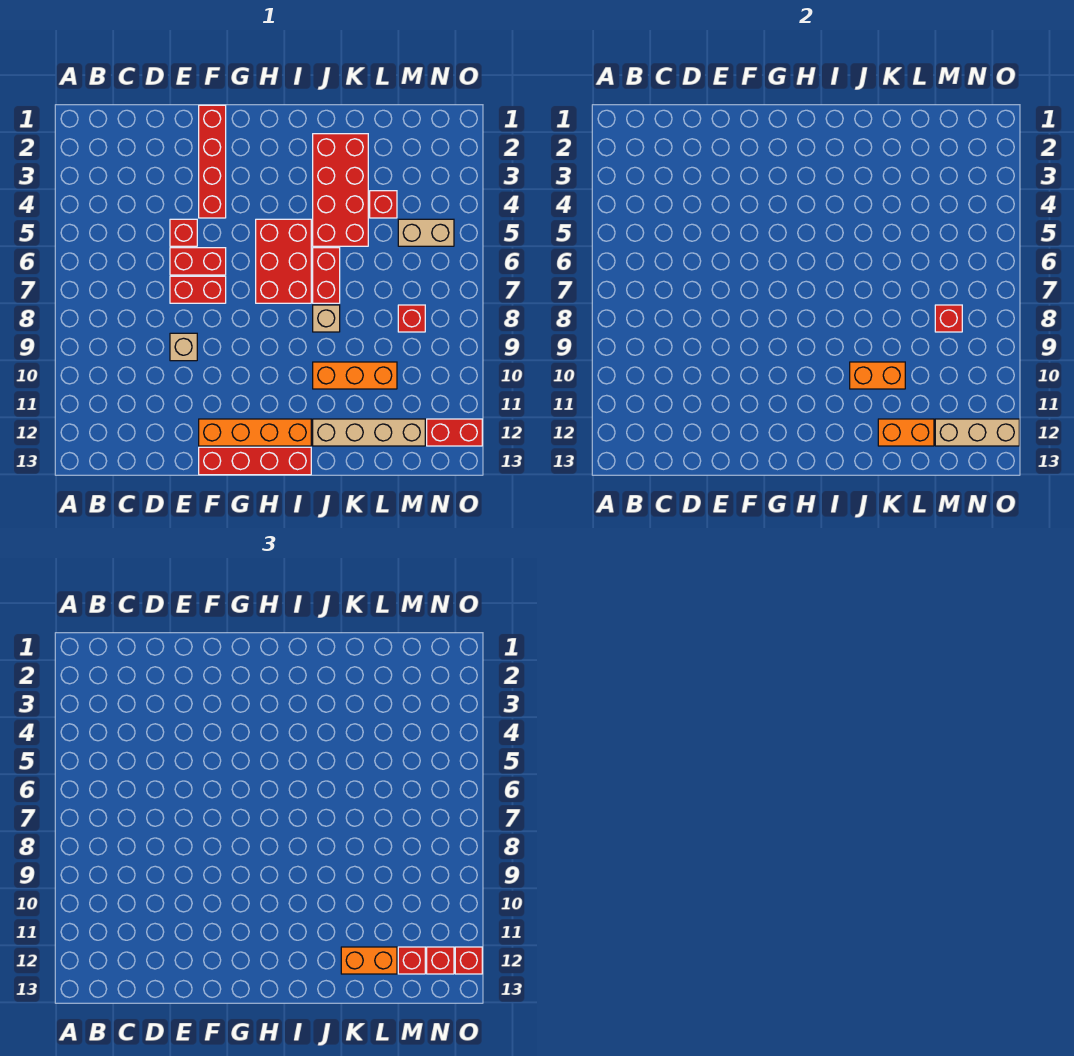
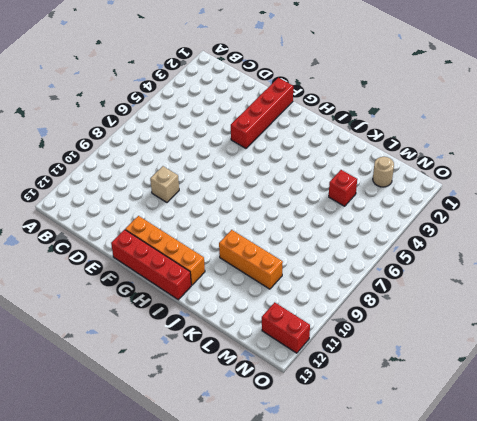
tan 1x1 round brick [373,157,394,187] -> none
none -> red 1x1 brick [170,219,197,246]
none -> red 1x2 brick [170,248,226,275]
none -> red 1x2 brick [170,276,226,303]

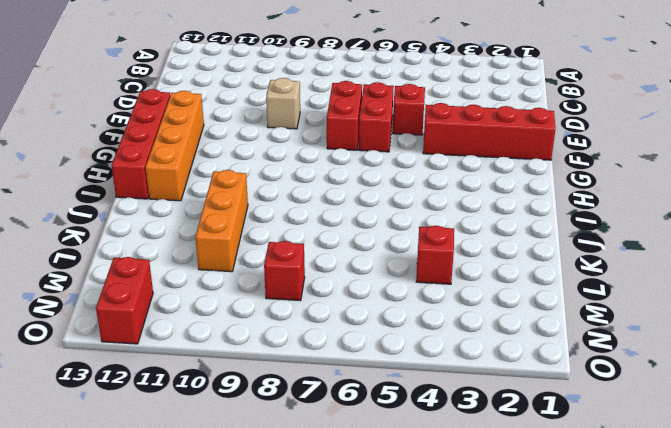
none -> red 2x3 brick [256,219,311,303]
none -> red 2x4 brick [313,134,368,246]
none -> red 1x2 brick [313,248,340,303]

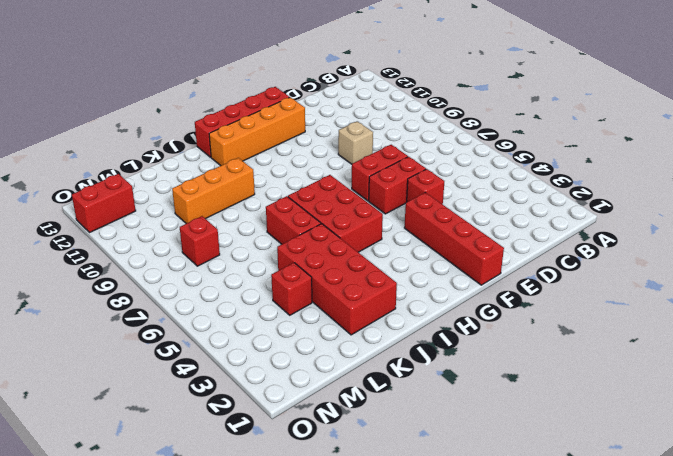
none -> tan 1x1 brick [313,305,340,332]
none -> tan 1x4 brick [313,419,425,446]
none -> tan 1x2 brick [398,219,454,246]

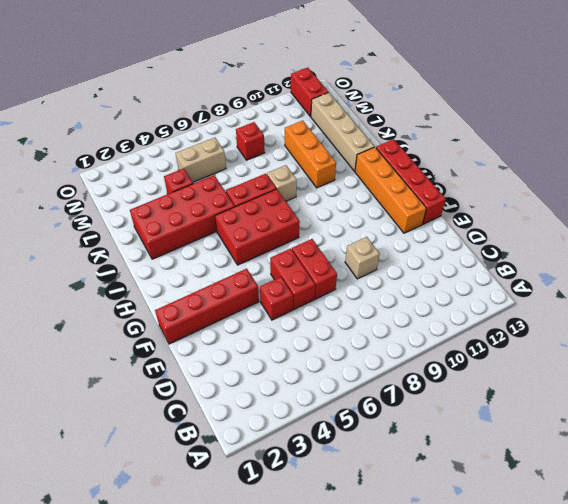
tan 1x2 brick [176,138,226,182] -> tan 1x2 brick turned to [398,219,454,246]
none -> orange 1x2 brick [850,362,905,389]
none -> orange 1x2 brick [878,419,934,446]
none -> red 1x1 brick [935,305,962,332]

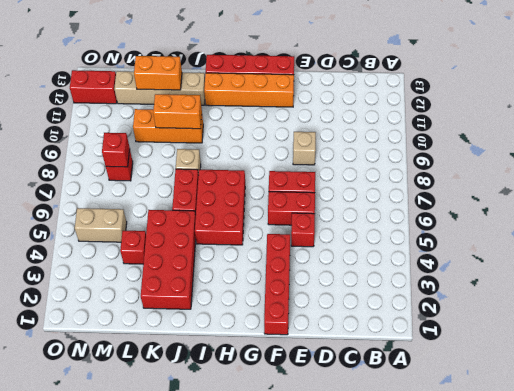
none -> tan 1x3 brick [935,419,1019,446]
none -> orange 1x2 brick [341,947,397,974]
none -> red 1x1 brick [398,947,425,974]

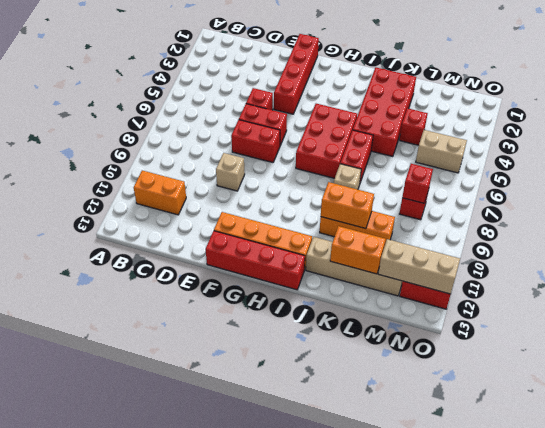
orange 1x2 brick [134,171,186,215] -> orange 1x2 brick moved to [341,947,397,974]
none -> red 1x1 brick [398,947,425,974]
none -> red 1x1 brick [427,947,454,974]
none -> red 1x1 brick [455,947,482,974]

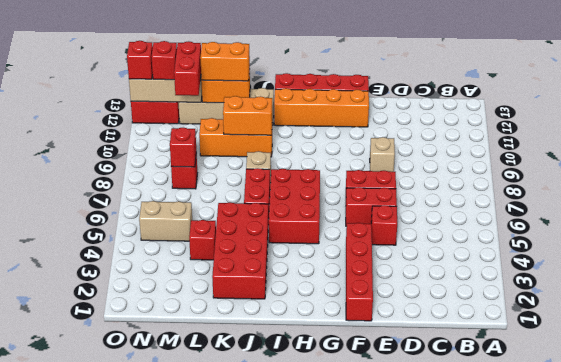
red 1x2 brick [174,41,201,96] -> red 1x1 brick [398,947,425,974]

